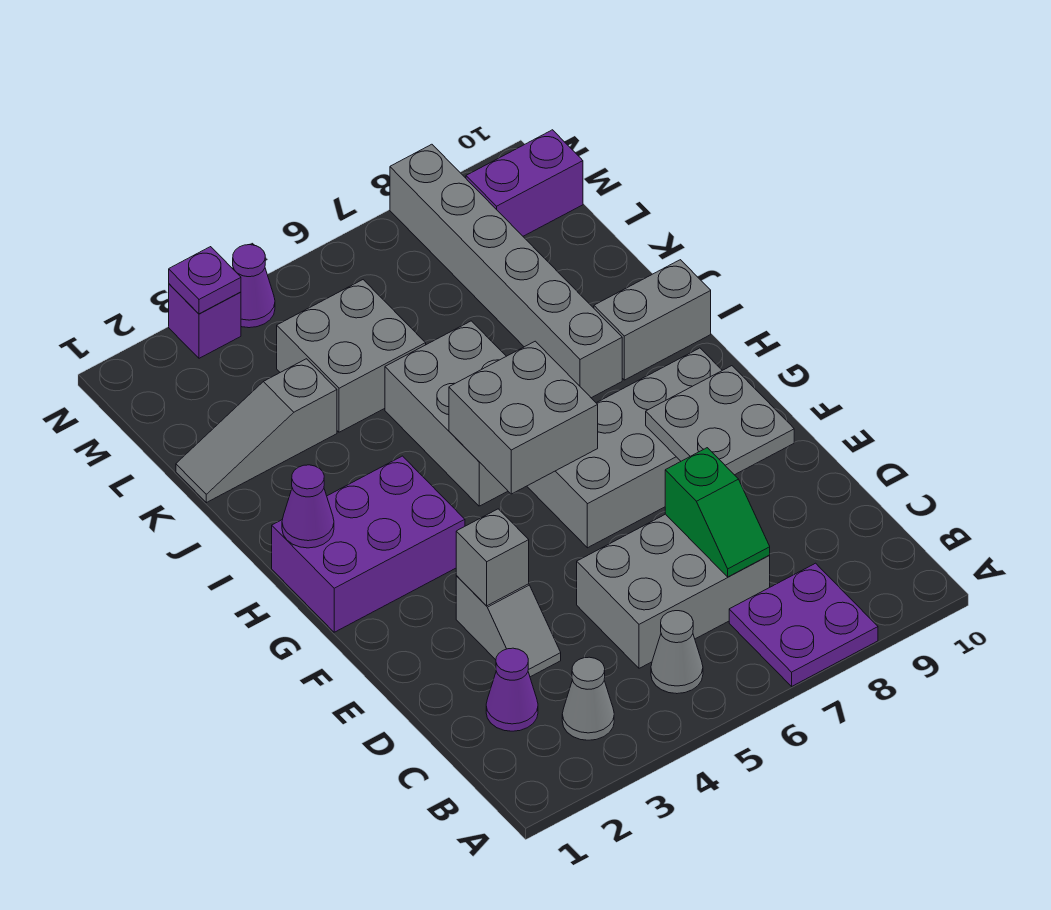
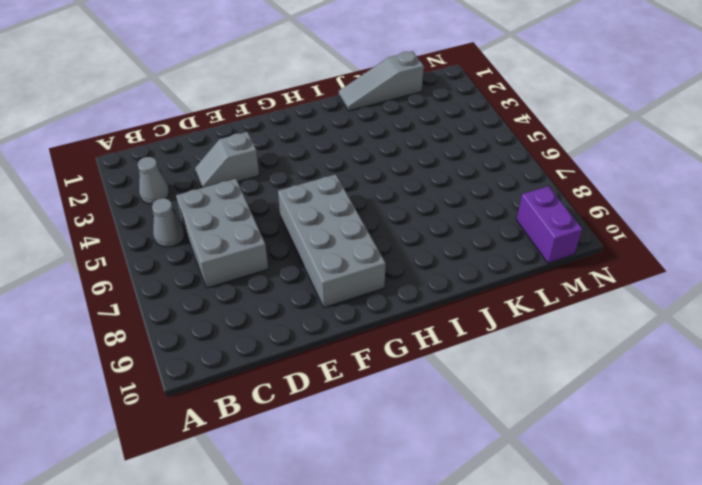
grey 1x3 slope [339,51,424,111] -> grey 1x3 slope turned to [176,359,337,503]
none -> purple 2x2 plate [729,563,878,686]
none -> purple 1x1 cone [486,648,538,731]
none -> purple 2x3 brick [272,456,465,632]

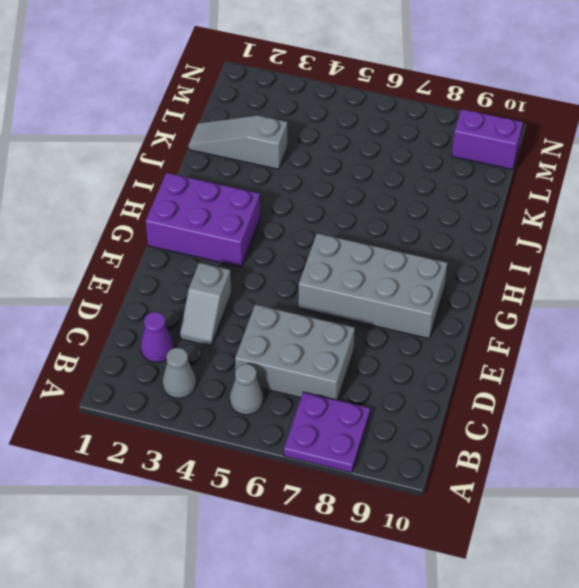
none -> grey 2x3 brick [385,321,508,506]
none -> grey 1x6 brick [390,144,622,398]
none -> grey 1x2 brick [594,260,711,380]

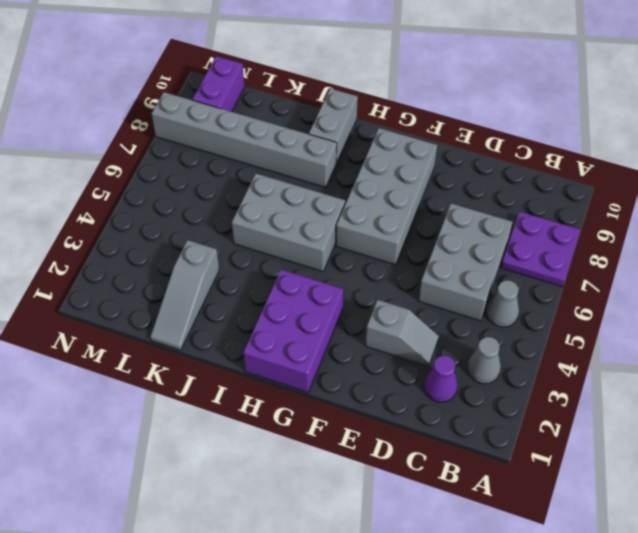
none -> grey 2x2 brick [277,280,426,432]
none -> purple 1x1 brick [169,284,241,358]
none -> purple 1x1 cone [233,245,275,328]

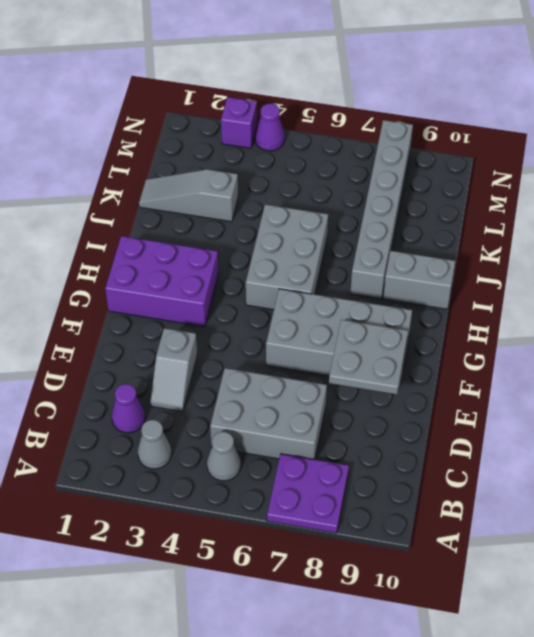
none -> grey 2x2 brick [277,280,426,432]
none -> purple 1x2 brick [466,130,583,236]
none -> green 1x2 slope [665,448,770,577]

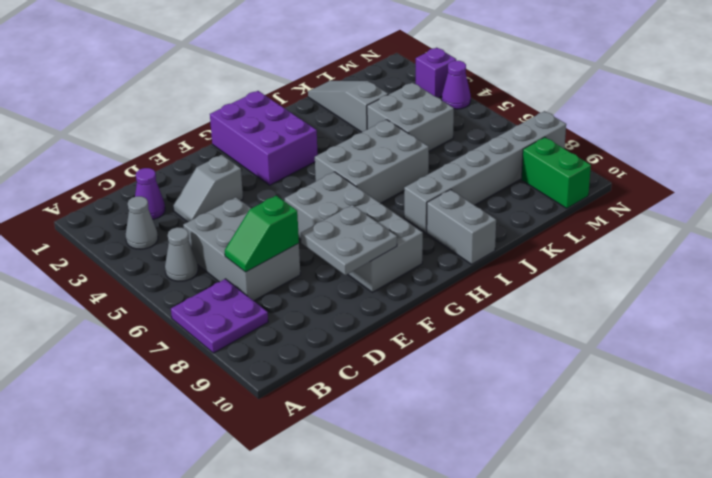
green 1x2 brick [521,137,591,208] -> purple 1x2 brick [466,130,583,236]
none -> grey 1x1 brick [456,509,529,606]
none -> grey 2x2 brick [449,341,598,494]
none -> purple 1x1 cone [282,465,334,548]

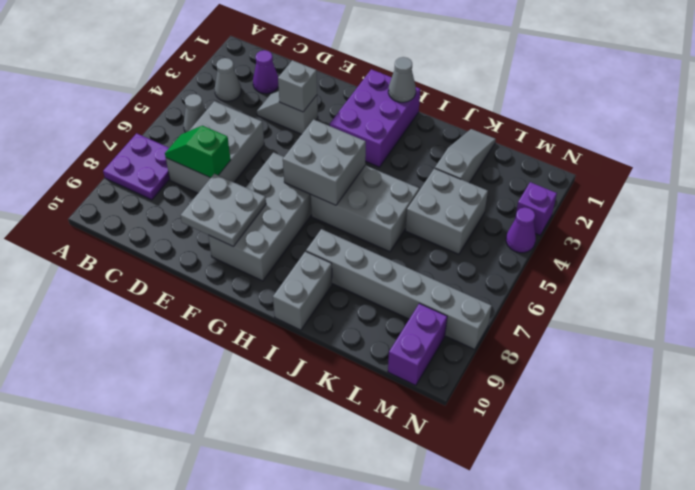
grey 1x1 cone [388,57,416,102] -> purple 1x1 cone [282,465,334,548]
none -> purple 1x1 plate [169,247,241,314]

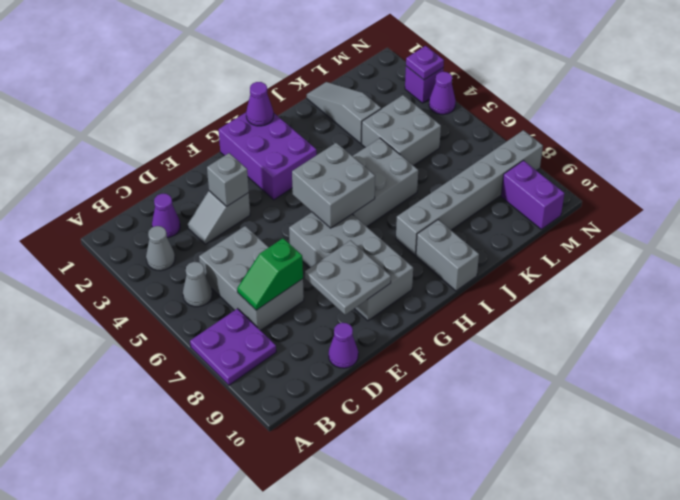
purple 1x1 cone [329,323,358,368] -> none

